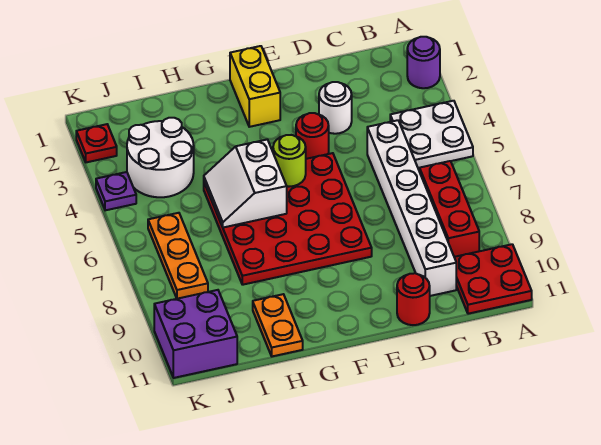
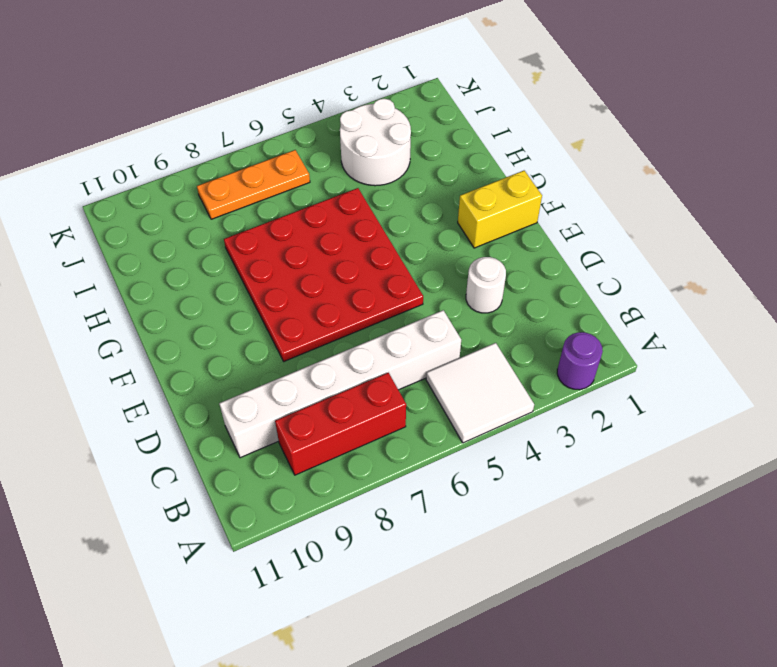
white 2x2 tile [426,343,534,443] -> white 2x2 plate [390,101,473,168]
none -> red 2x2 plate [454,244,532,314]
none -> red 1x1 round brick [397,273,430,325]
none -> red 1x1 round brick [296,113,329,159]

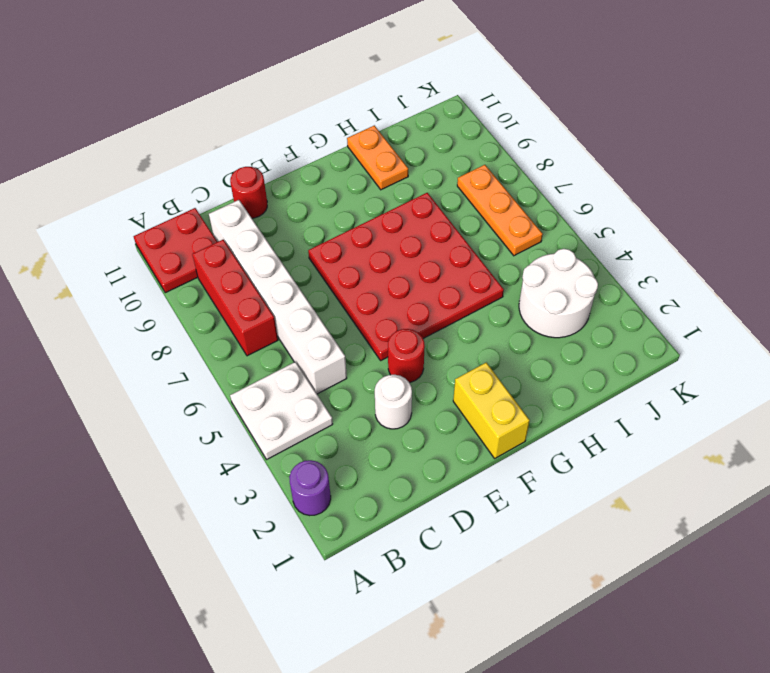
none -> purple 2x2 brick [154,290,237,378]
none -> red 1x1 plate [76,124,117,162]
none -> purple 1x1 plate [96,172,136,210]

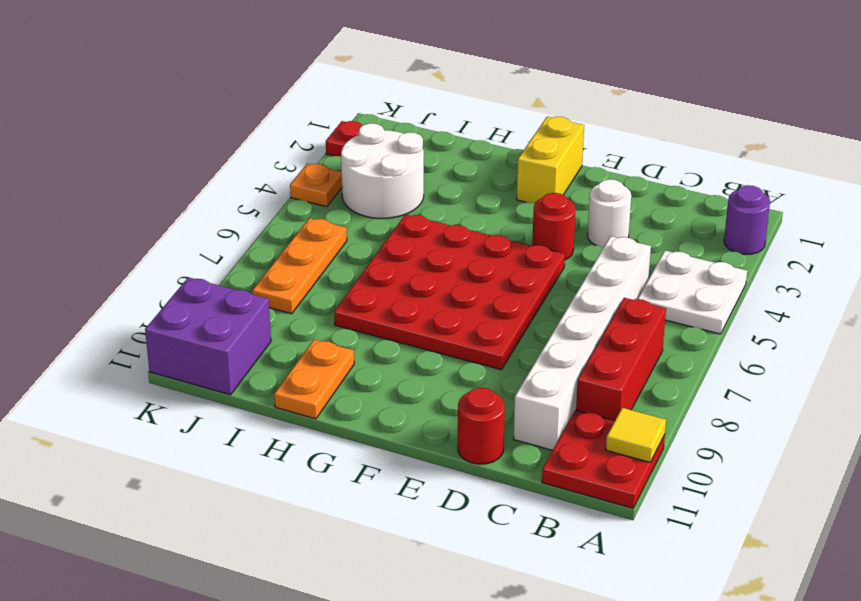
yellow 1x1 tile [606,408,666,462] -> none
orange 1x1 plate [290,163,342,207] -> purple 1x1 plate [96,172,136,210]
none -> lime 1x1 round brick [273,135,306,187]
none -> white 2x2 slope [204,140,287,228]

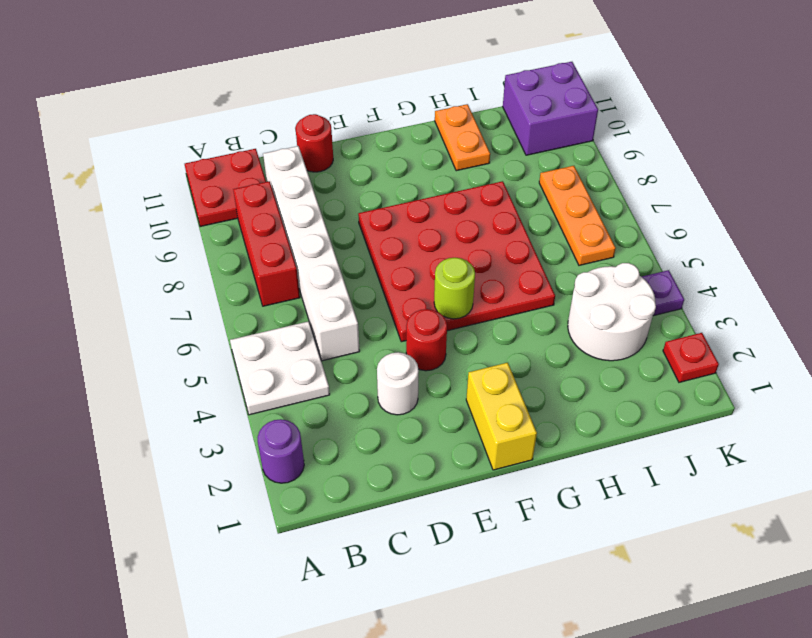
none -> white 2x2 slope [204,140,287,228]

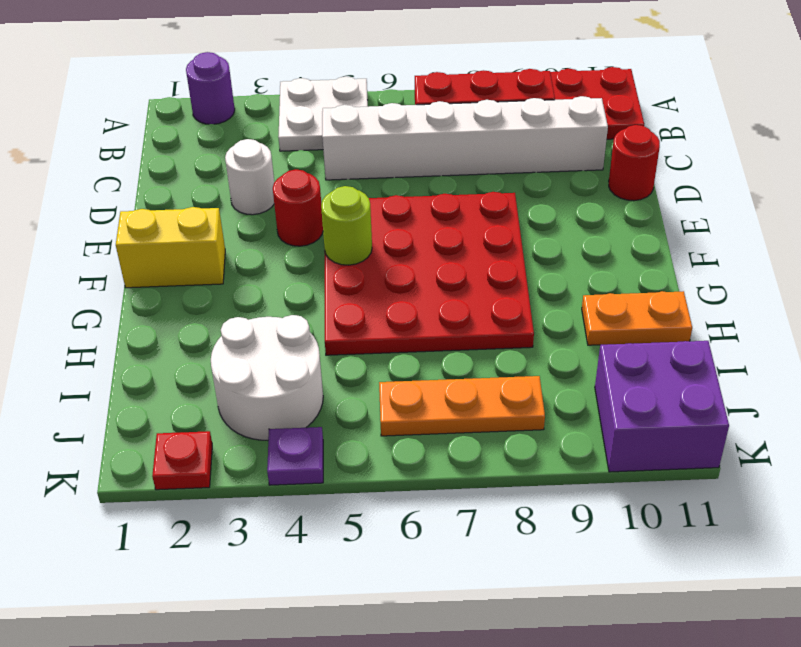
none -> white 2x2 slope [204,140,287,228]

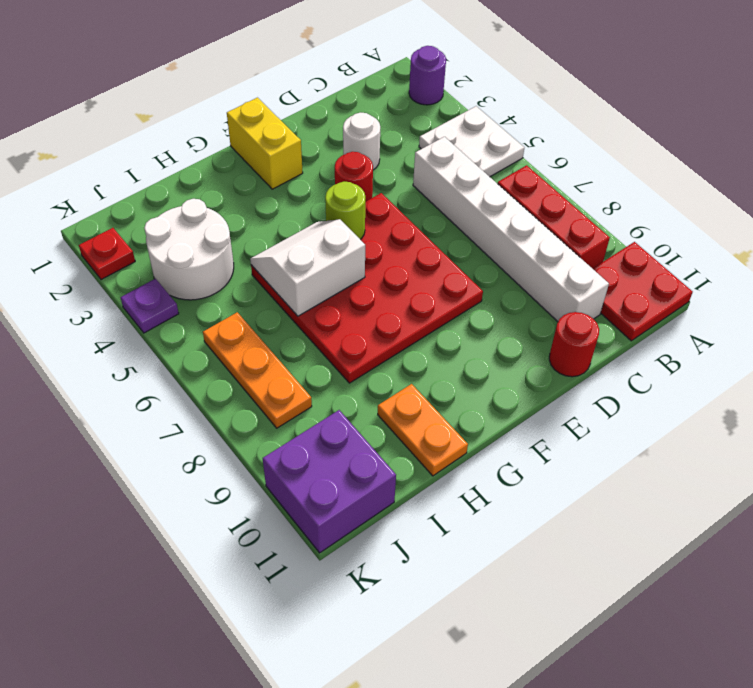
white 2x2 slope [250,219,365,316] -> white 2x2 slope turned to [204,140,287,228]

